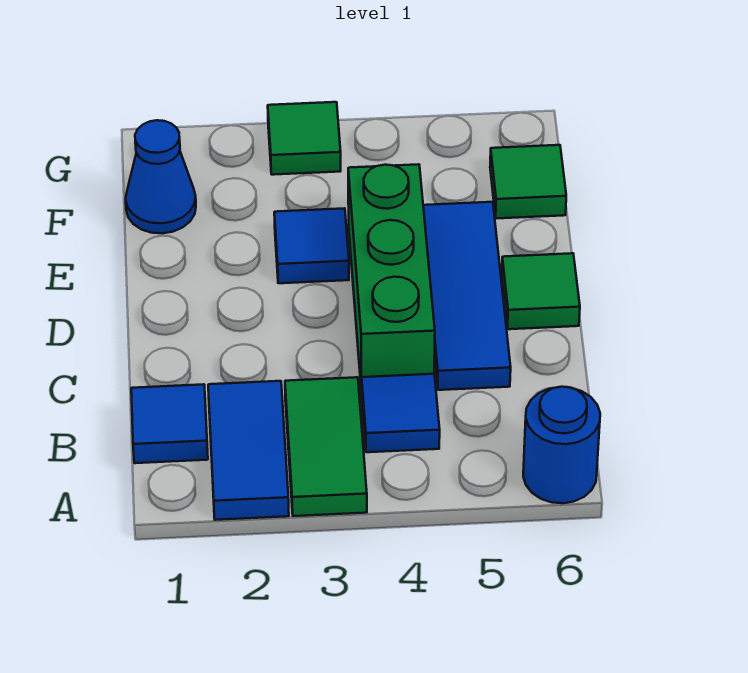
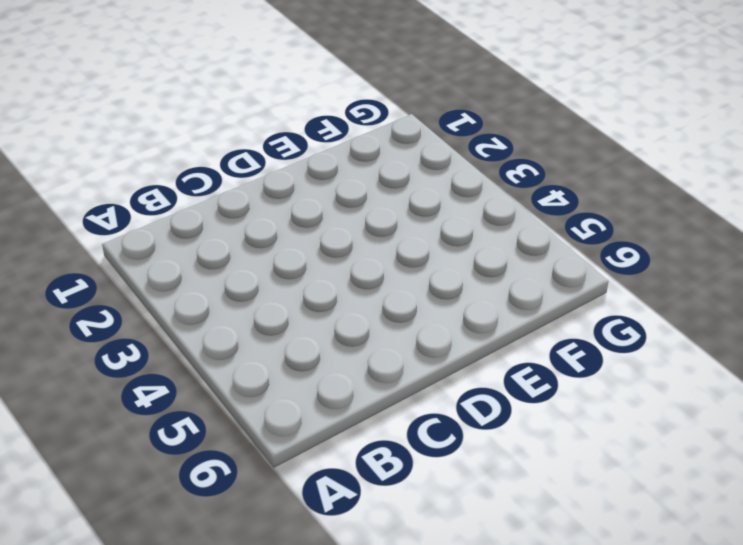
none -> blue 1x2 tile [208,381,289,520]
none -> green 1x2 tile [285,377,367,516]
none -> blue 1x1 round brick [523,387,600,503]

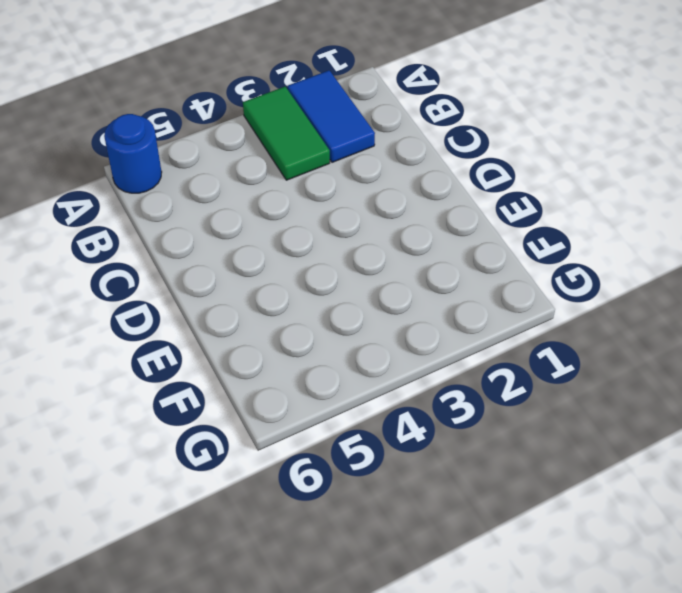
none -> blue 1x1 tile [131,384,208,463]
none -> blue 1x1 tile [362,374,440,452]
none -> green 1x3 brick [348,164,435,393]

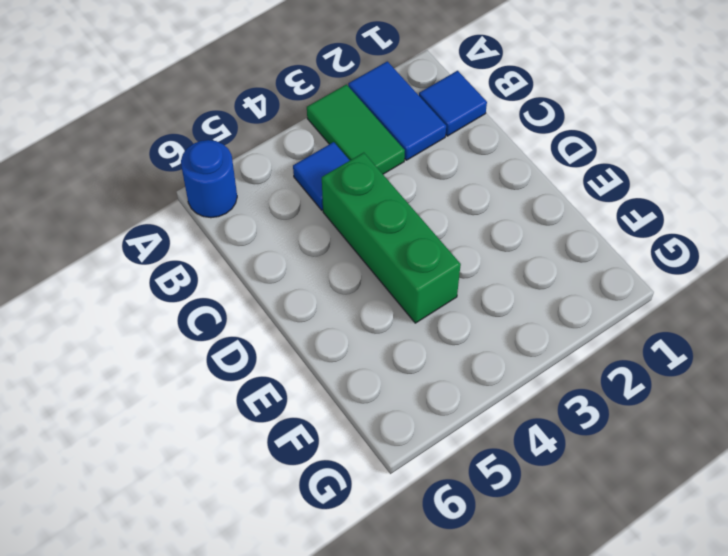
none -> blue 1x3 tile [423,202,511,390]
none -> green 1x1 tile [502,253,580,329]
none -> blue 1x1 tile [274,208,349,283]

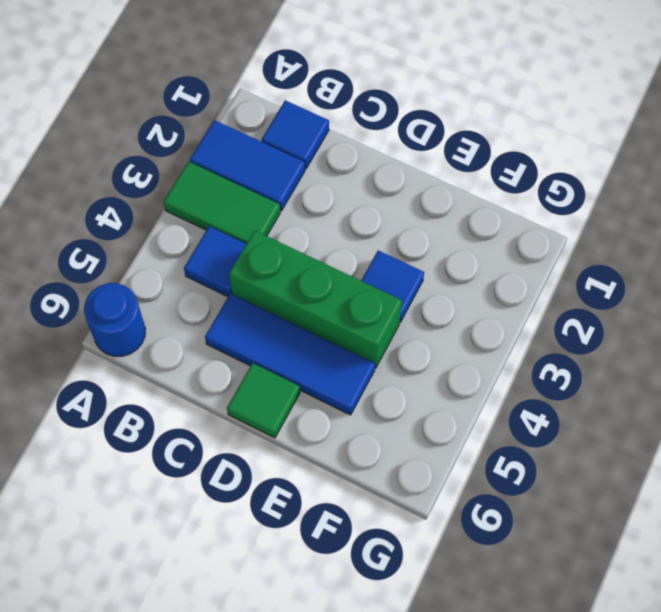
none -> blue 1x1 cone [126,120,196,233]
none -> green 1x1 tile [490,145,566,219]
none -> green 1x1 tile [268,102,341,175]

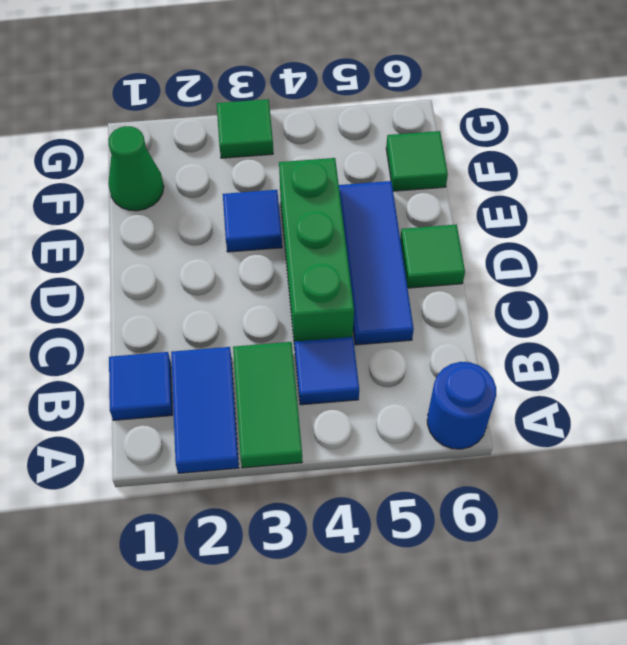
green 1x1 cone [108,126,164,211] -> blue 1x1 cone [126,120,196,233]

